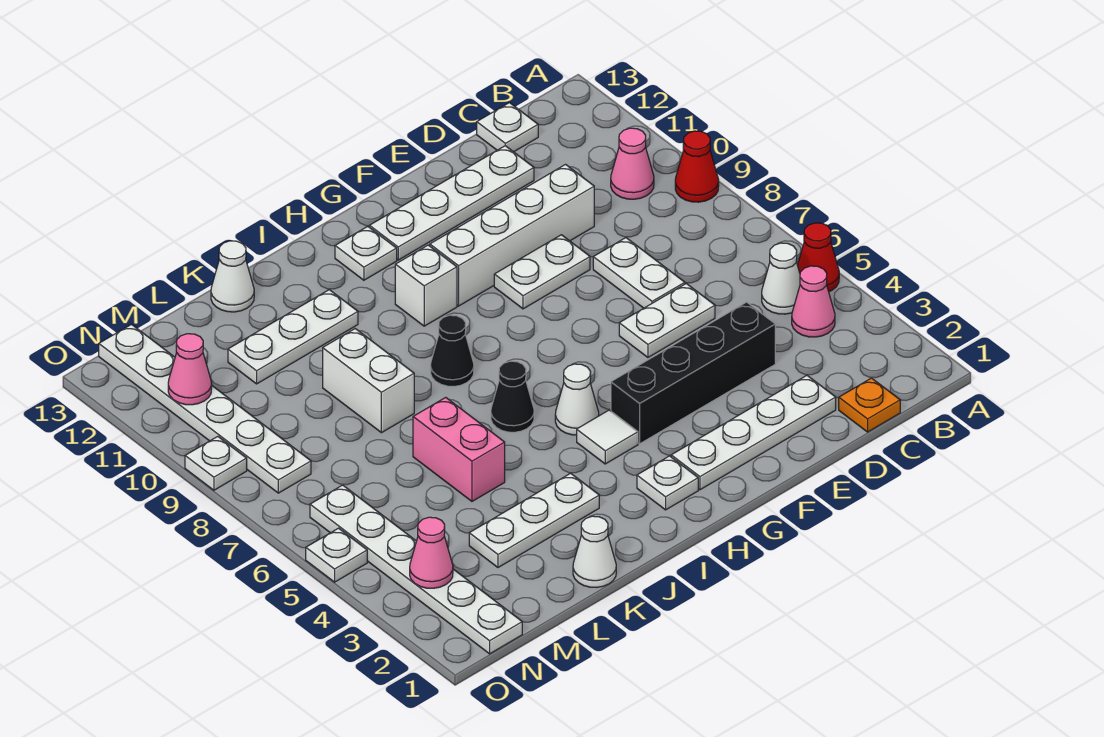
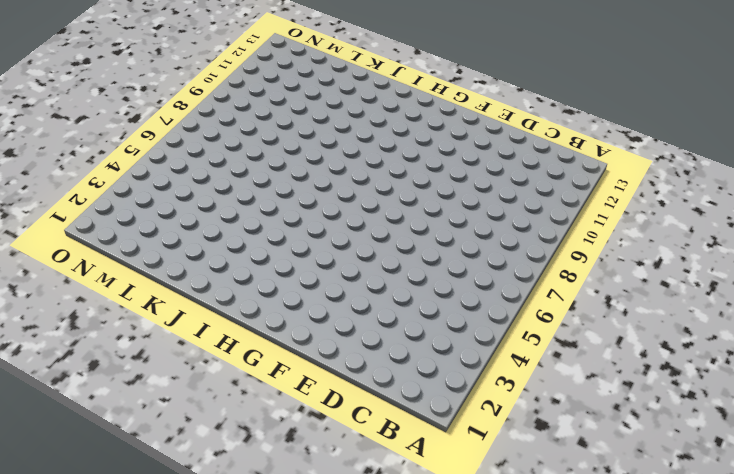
none -> red 1x1 cone [797,223,839,292]
none -> red 1x1 cone [675,131,719,202]
none -> pink 1x1 cone [792,266,835,337]
none -> white 1x1 cone [762,243,800,314]

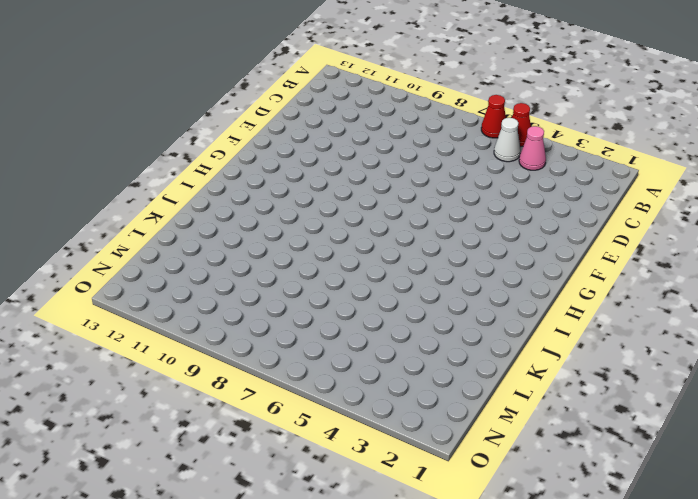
red 1x1 cone [481,95,506,138] -> red 1x1 cone moved to [675,131,719,202]
none -> pink 1x1 cone [611,128,654,199]
none -> orange 1x1 plate [839,378,900,432]
none -> white 1x1 plate [477,103,538,152]
none -> white 1x4 plate [671,375,836,490]

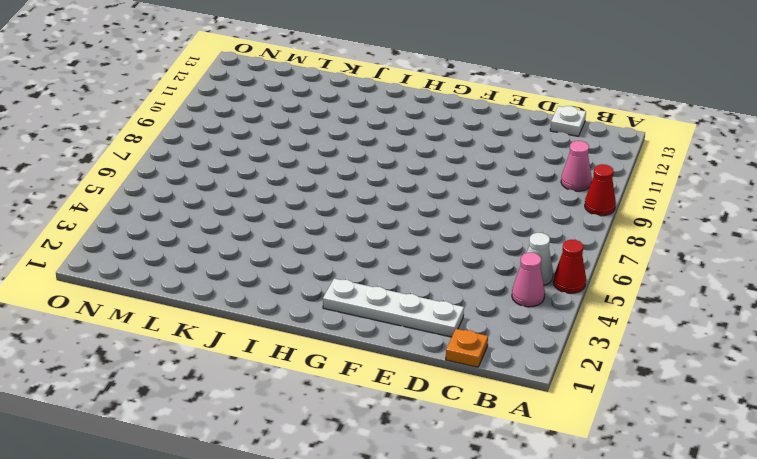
none -> black 1x4 brick [611,302,775,444]
none -> white 1x2 plate [619,284,715,357]
none -> white 1x2 plate [593,238,685,308]
none -> white 1x4 brick [430,164,594,306]

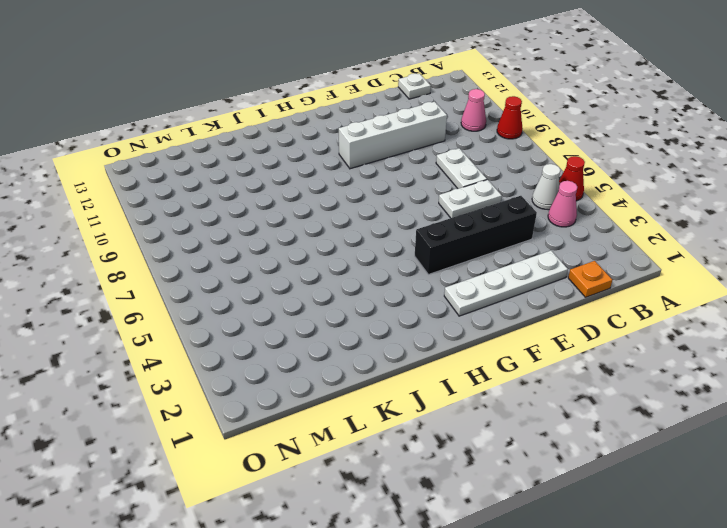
none -> white 1x4 plate [369,146,534,260]
none -> white 1x2 plate [494,235,590,309]
none -> white 1x1 plate [637,456,698,510]
none -> white 1x1 tile [577,410,638,464]

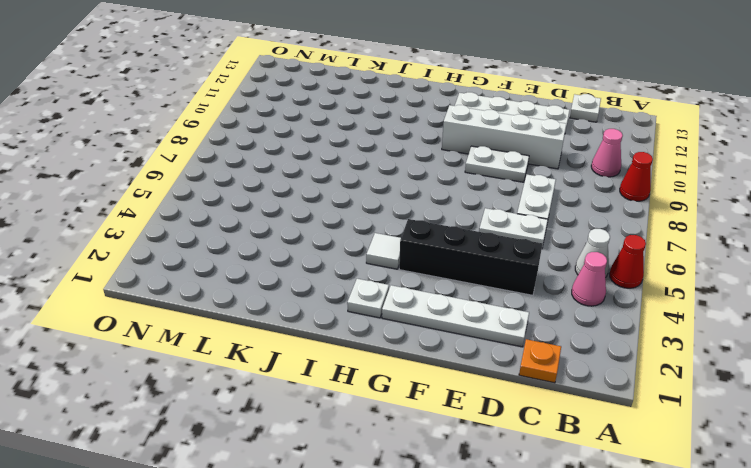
none -> white 1x1 cone [555,364,599,435]
none -> white 1x1 brick [395,245,457,326]
none -> white 1x1 plate [335,226,397,280]
none -> black 1x1 cone [491,361,534,432]

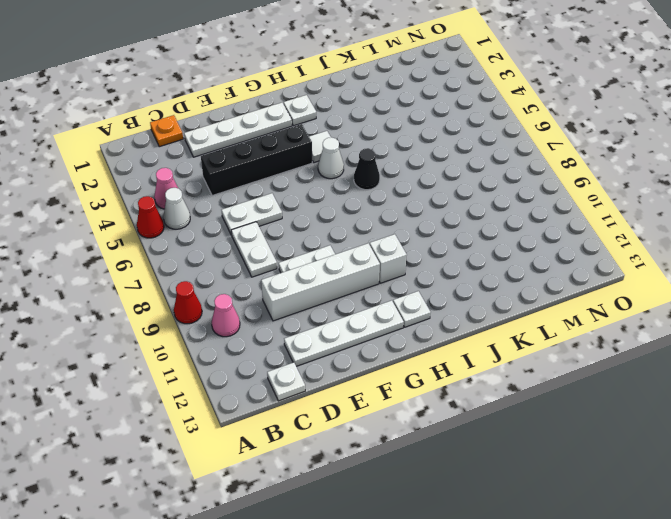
none -> black 1x1 cone [431,315,474,386]
none -> white 1x3 plate [469,473,599,567]
none -> white 1x3 plate [228,290,358,384]
none -> white 1x1 cone [573,516,616,587]

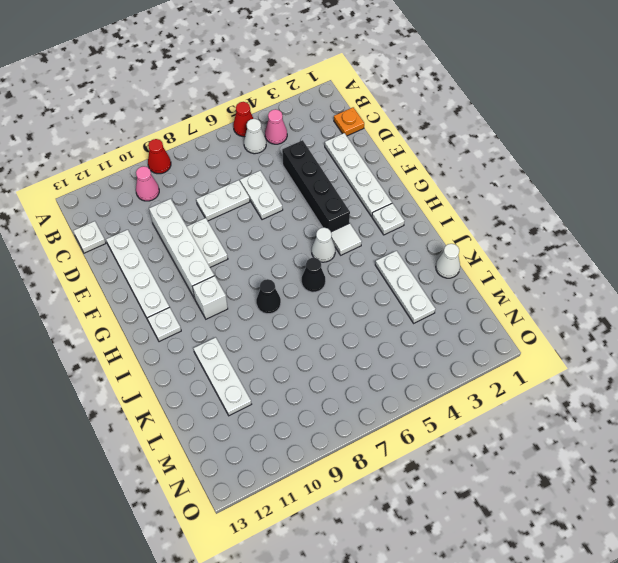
none -> pink 1x2 brick [413,397,505,501]
none -> white 1x2 brick [323,329,414,433]
none -> white 1x1 cone [211,241,254,312]
none -> white 1x6 plate [310,485,522,654]

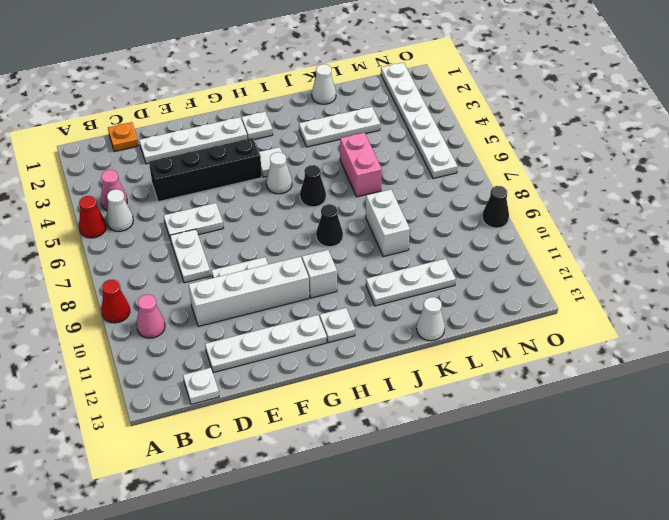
black 1x1 cone [482,186,509,228] -> white 1x1 plate [185,436,247,490]
none -> white 1x6 plate [99,324,311,493]
none -> white 1x1 plate [306,528,367,582]
none -> pink 1x1 cone [410,517,453,588]
none -> pink 1x1 cone [168,334,212,405]

